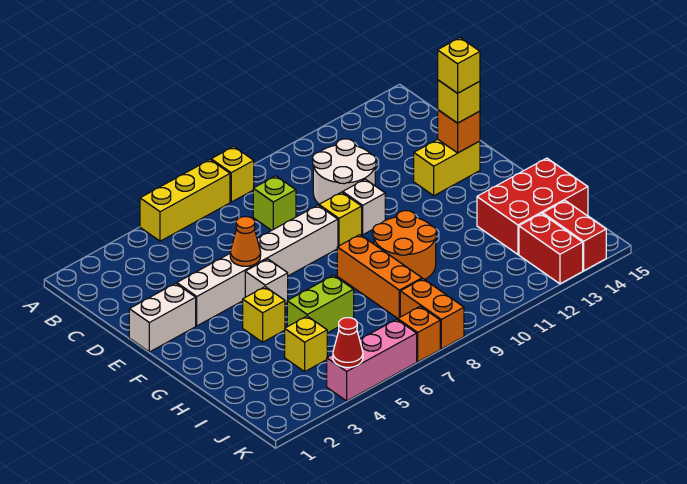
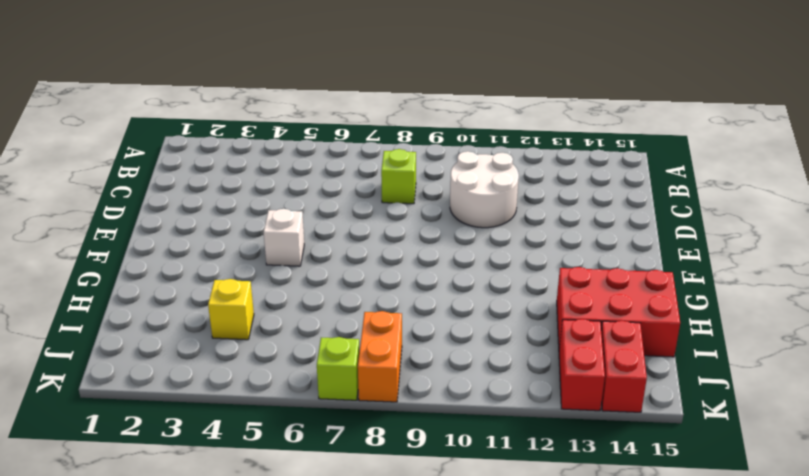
lime 1x1 brick [317,337,359,400] -> orange 1x1 brick [398,306,440,362]
none -> yellow 1x3 brick [140,160,230,241]
none -> yellow 1x1 brick [211,147,254,202]
none -> white 1x2 brick [129,283,196,352]

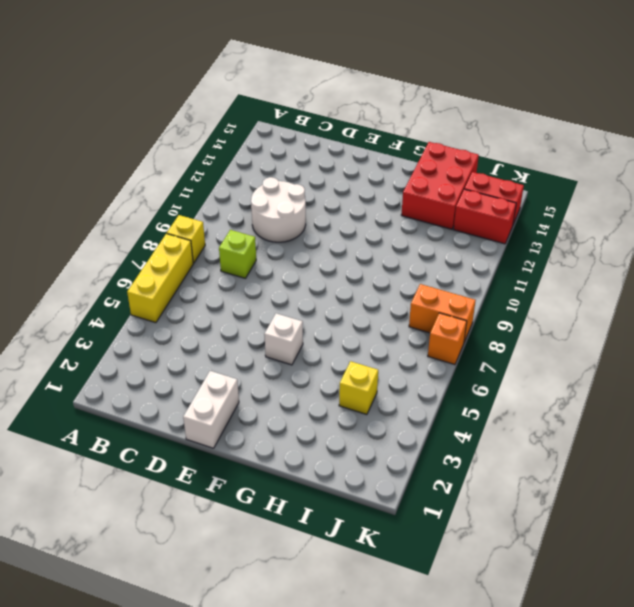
none -> white 1x6 brick [177,205,338,326]
none -> yellow 1x1 brick [319,192,362,246]
none -> white 1x1 brick [343,179,385,235]

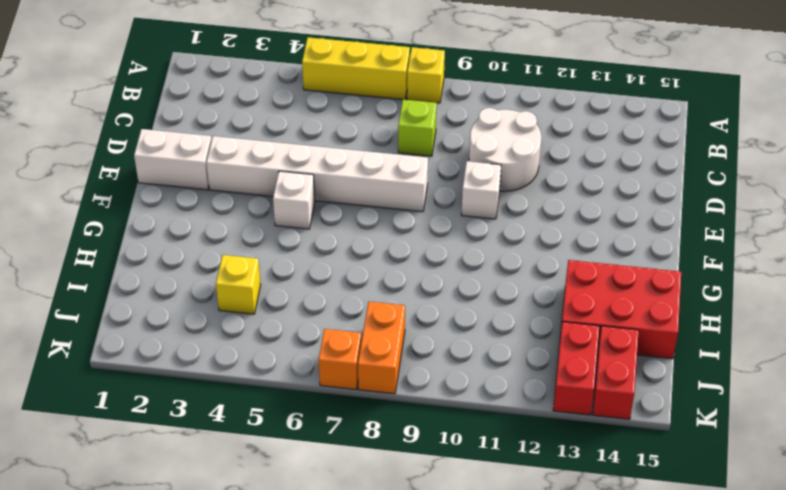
none -> yellow 1x1 brick [319,192,362,246]
none -> yellow 1x2 brick [414,139,480,196]
none -> yellow 1x1 brick [243,287,285,342]

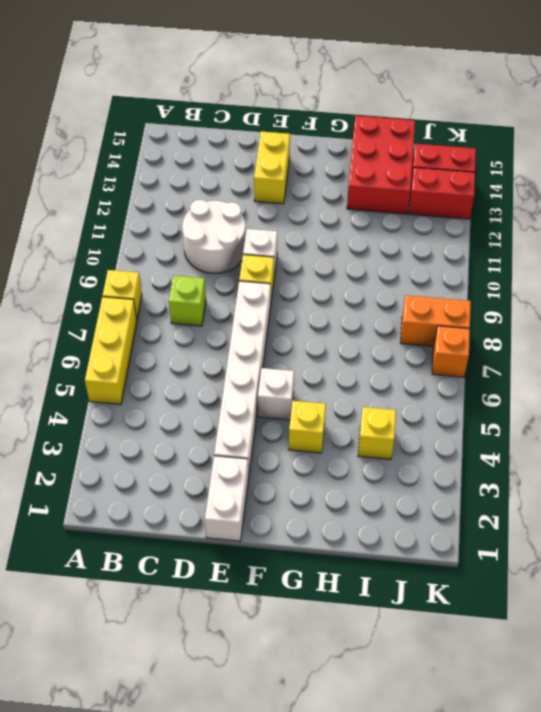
none -> orange 1x3 brick [337,235,422,318]
none -> orange 2x2 round brick [373,211,436,280]
none -> lime 1x2 brick [287,275,354,333]

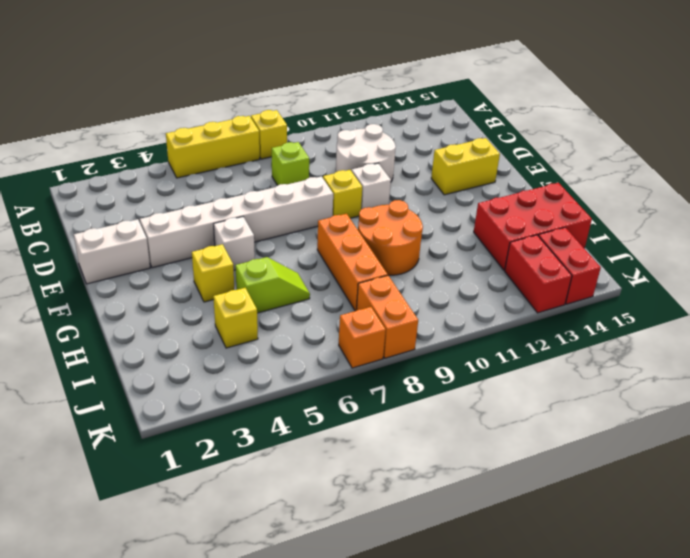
lime 1x2 slope [235,257,310,313] -> lime 1x2 brick [287,275,354,333]
none -> pink 1x3 brick [327,319,417,401]
none -> orange 1x1 cone [230,217,261,266]
none -> orange 1x1 brick [438,110,480,153]

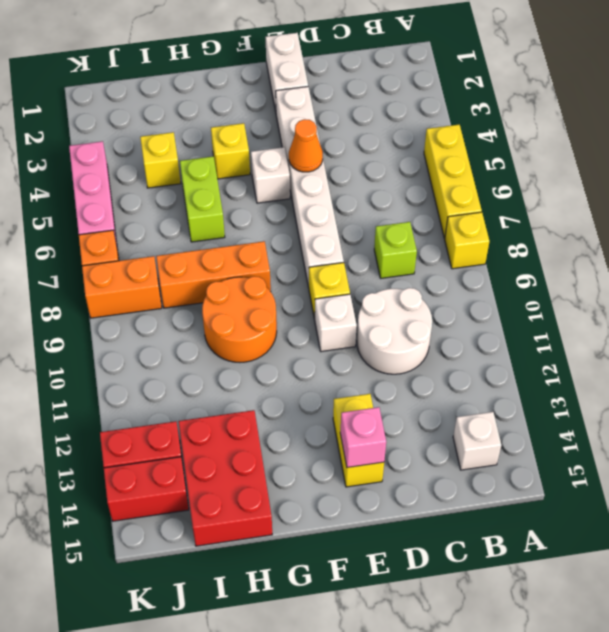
white 1x1 brick [453,412,501,470] -> none
pink 1x1 brick [340,407,386,467] -> orange 1x1 brick [438,110,480,153]
none -> red 1x1 cone [333,318,363,367]
none -> yellow 1x1 brick [438,80,480,123]
none -> yellow 1x1 brick [438,38,480,93]

